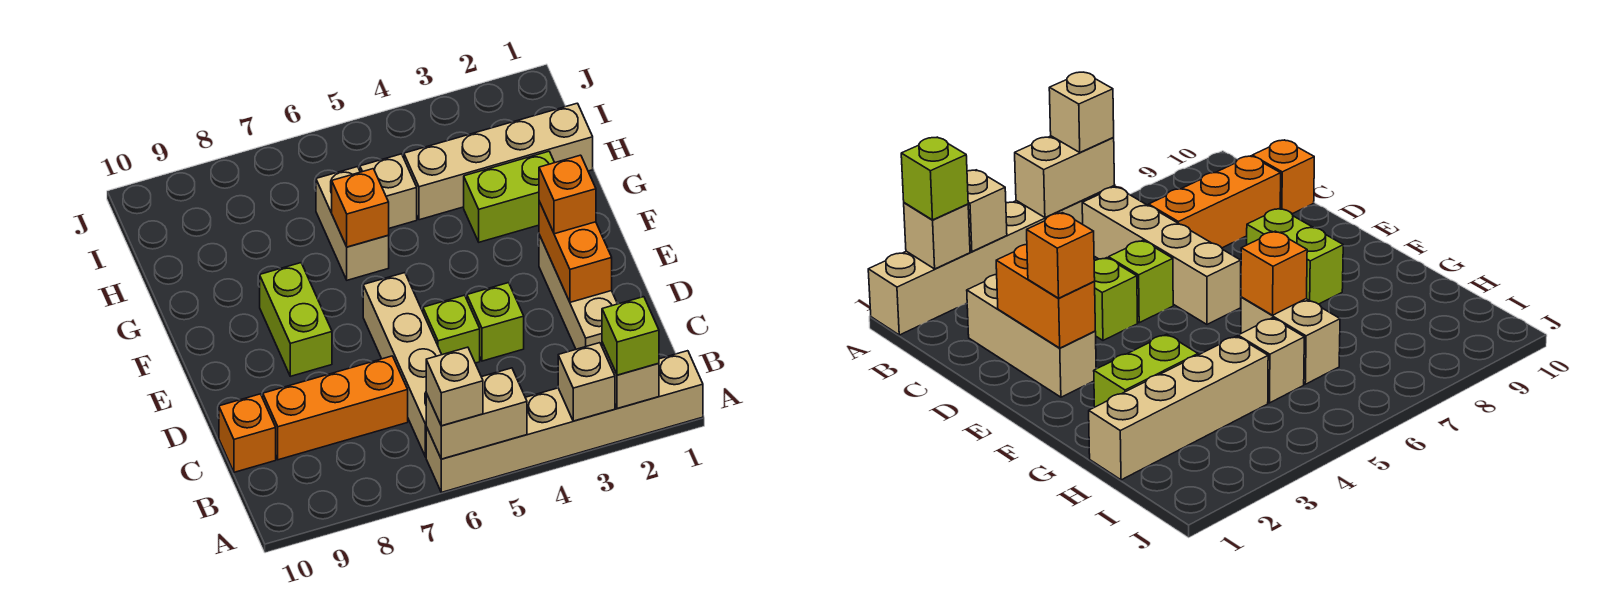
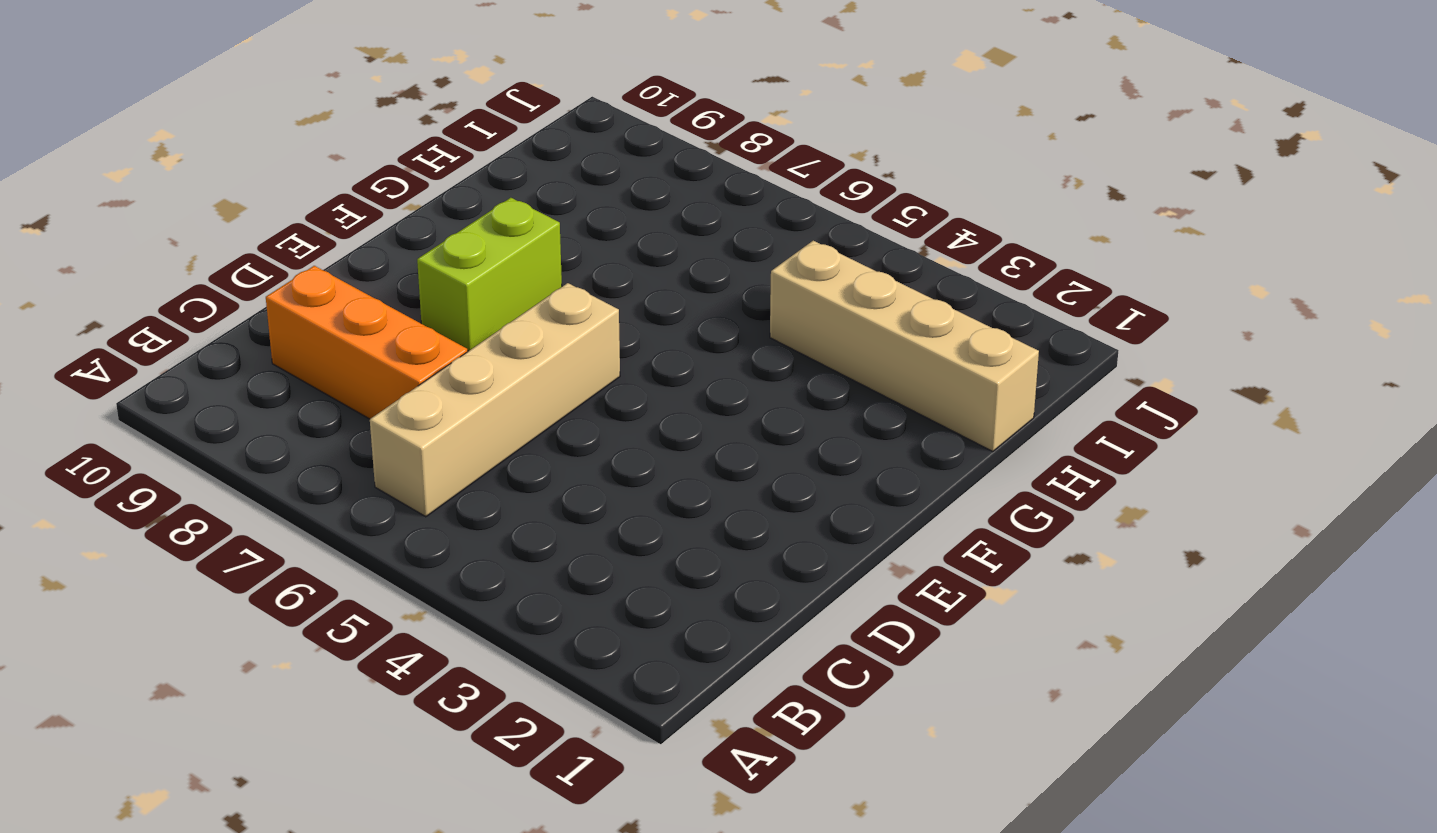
none -> tan 1x6 brick [426,351,703,492]
none -> tan 1x3 brick [539,235,617,349]
none -> orange 1x1 brick [219,394,276,472]

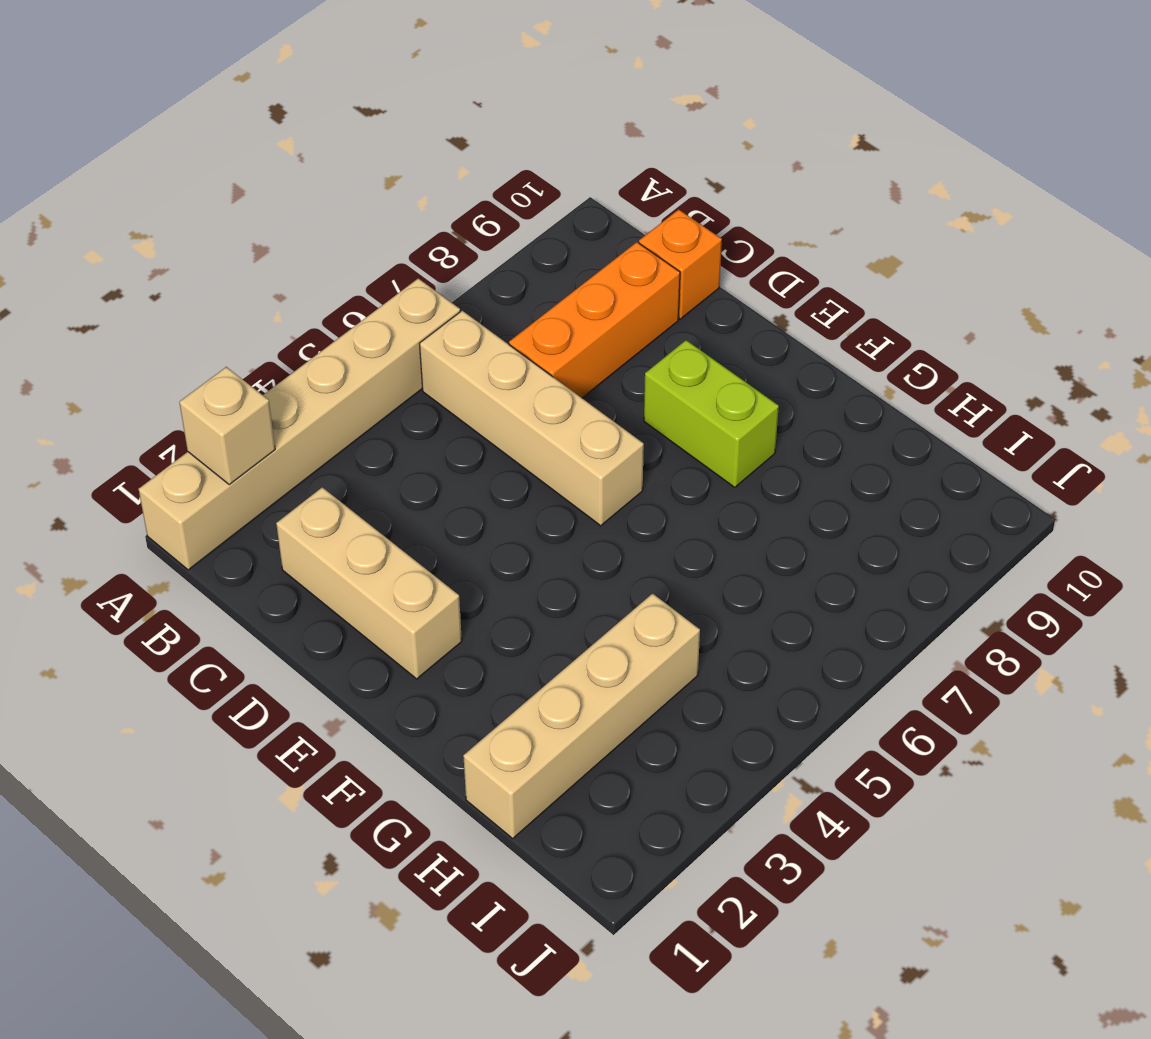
none -> lime 1x1 brick [467,283,524,361]
none -> lime 1x1 brick [423,295,480,363]
none -> lime 1x2 brick [464,151,555,242]

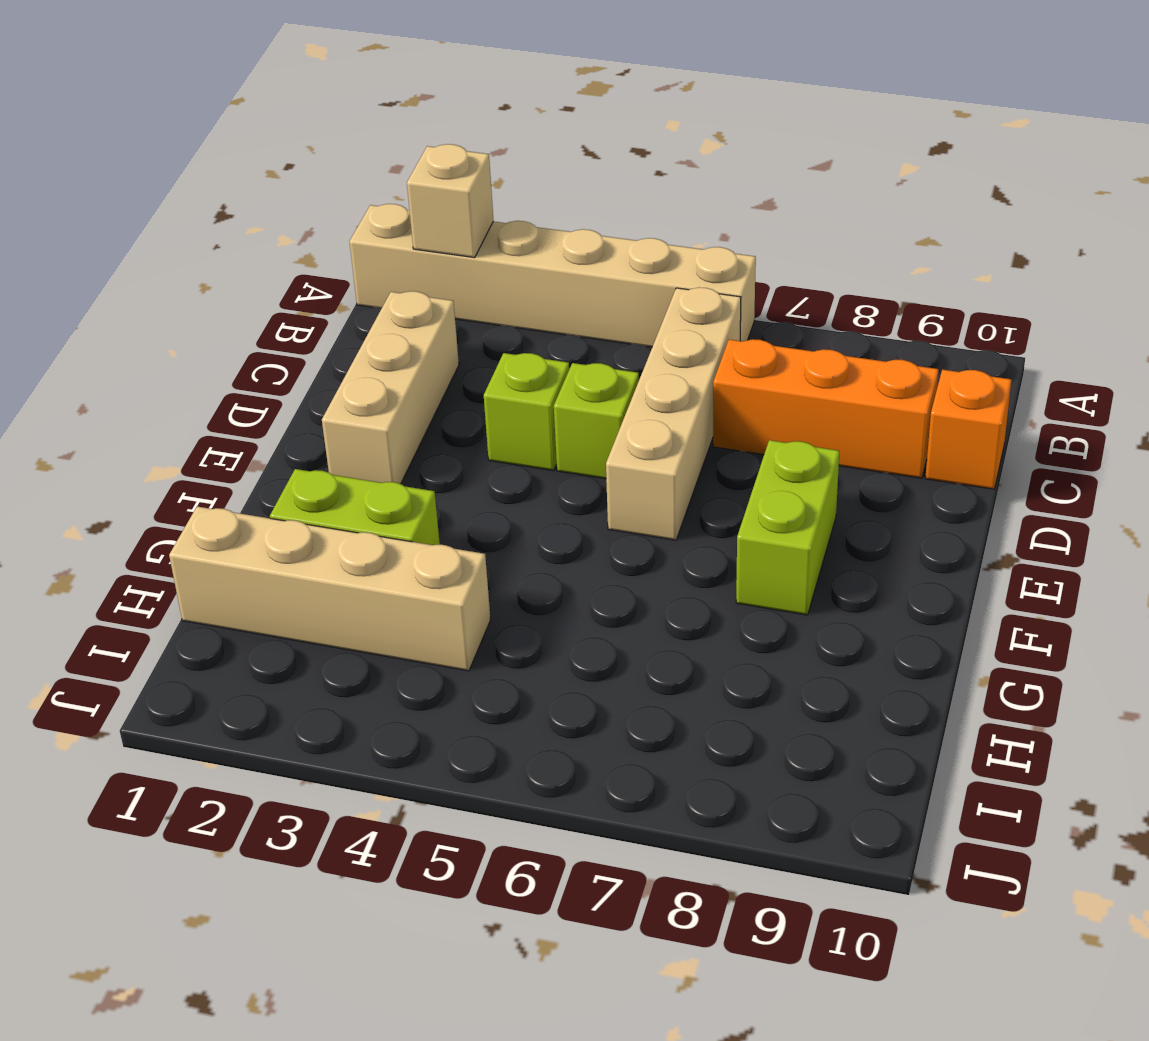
none -> tan 1x2 brick [316,167,389,280]
none -> tan 1x1 brick [360,154,417,228]
none -> tan 1x1 brick [558,343,615,421]

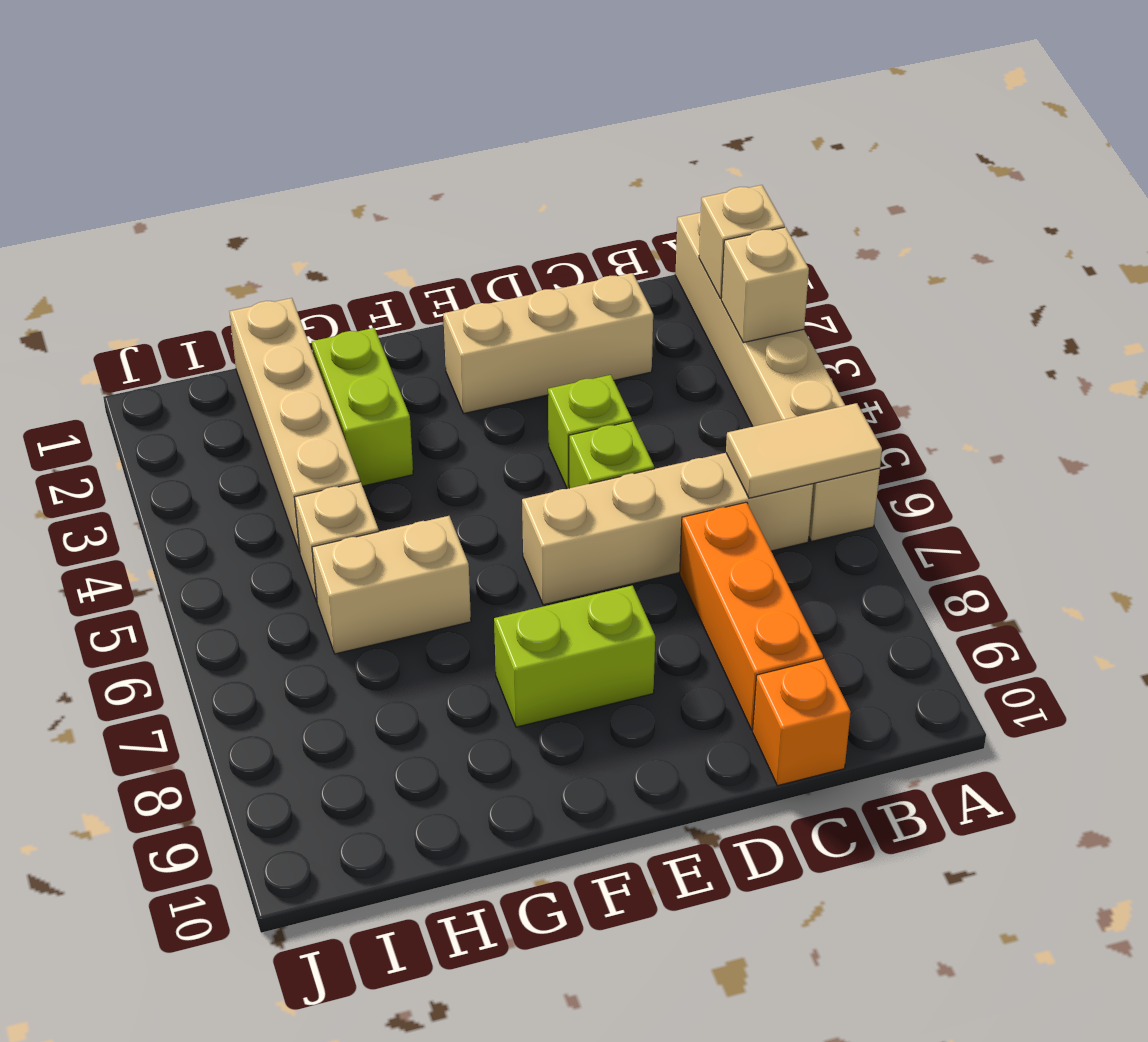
tan 1x2 tile [726,403,882,498] -> tan 1x2 brick [426,368,527,459]
none -> orange 1x2 brick [539,201,612,302]
none -> orange 1x1 brick [332,169,389,247]
none -> lime 1x1 brick [602,297,659,375]

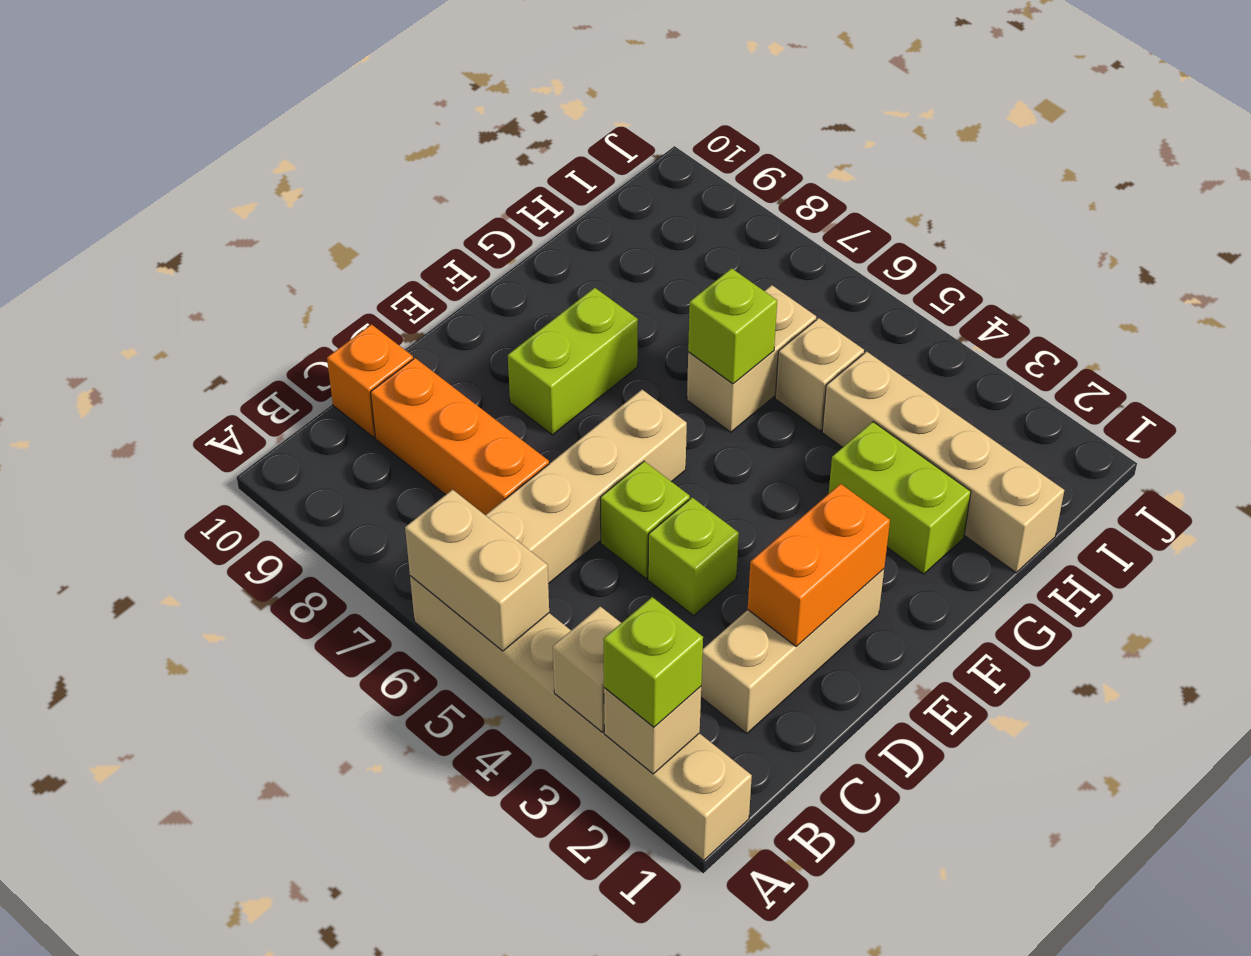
lime 1x1 brick [688,268,777,384] -> orange 1x1 brick [332,169,389,247]
none -> tan 1x1 brick [426,347,483,426]
none -> orange 1x1 brick [539,155,596,234]

